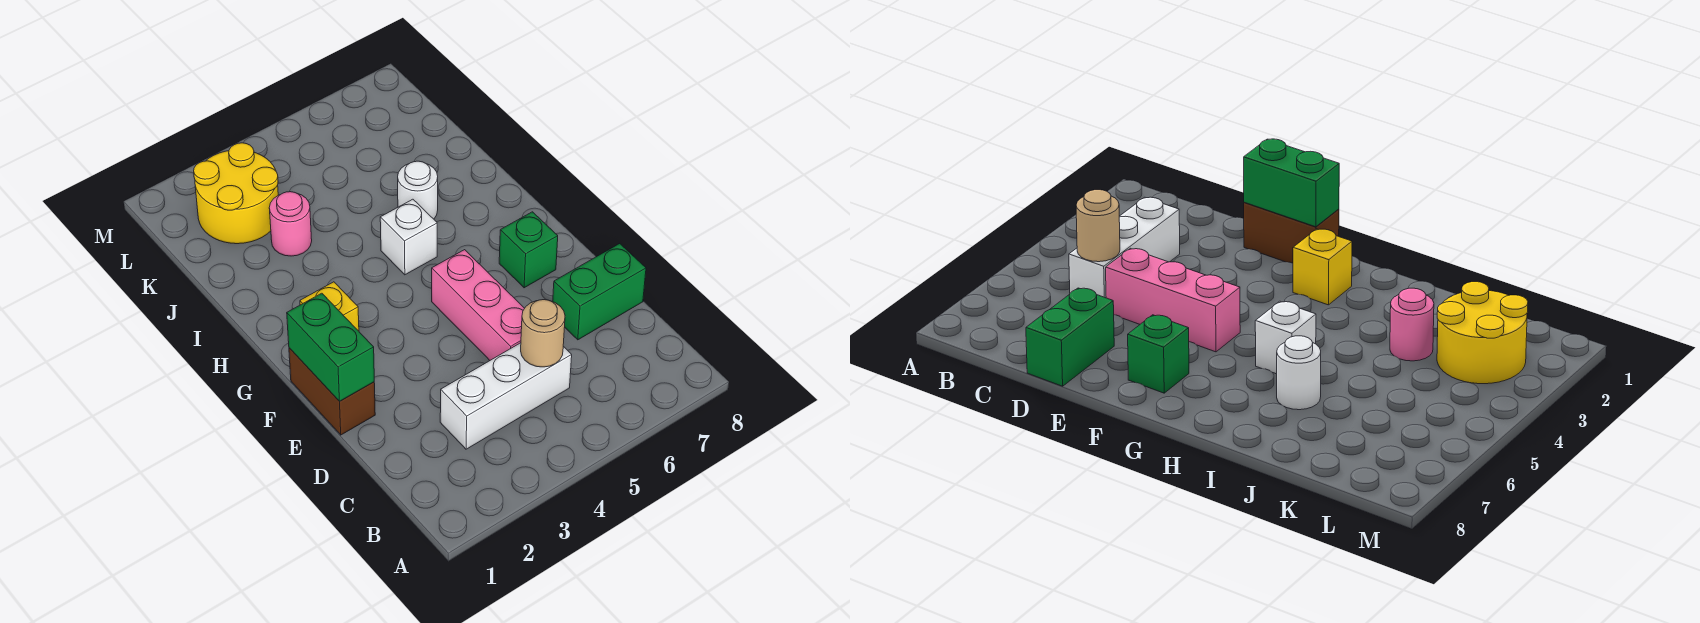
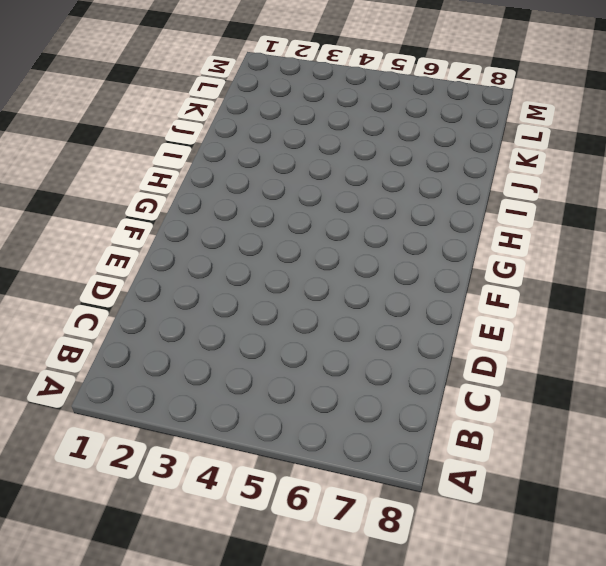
none -> white 1x3 brick [440,343,572,449]
none -> pink 1x3 brick [432,250,525,360]
none -> green 1x2 brick [553,244,646,340]

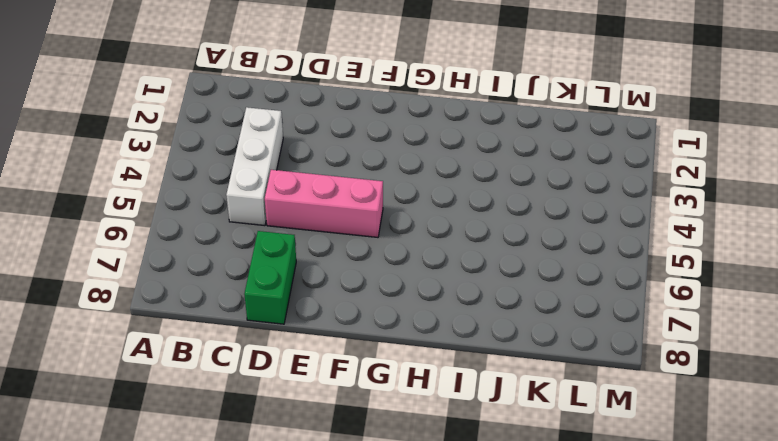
none -> brown 1x2 brick [289,348,375,435]
none -> green 1x1 brick [499,212,558,288]
none -> yellow 1x1 brick [300,282,359,331]

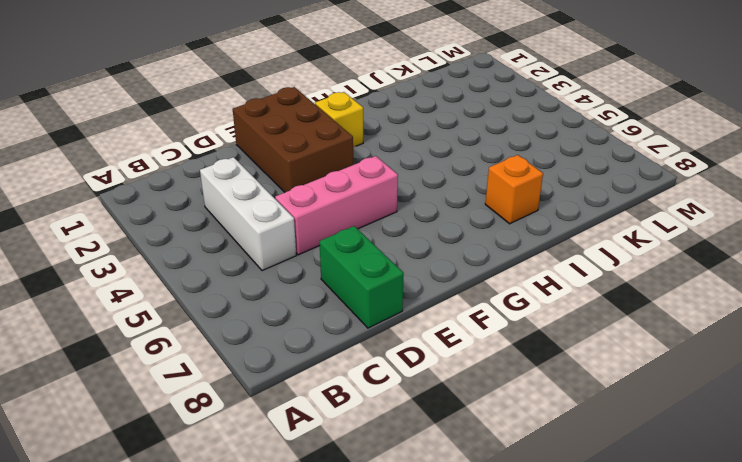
brown 2x3 brick [233,87,353,192] -> brown 1x2 brick [289,348,375,435]
orange 1x1 brick [485,155,543,224] -> none
none -> green 1x1 brick [499,212,558,288]
none -> white 1x1 brick [380,199,437,275]
none -> white 1x1 round brick [398,161,438,219]

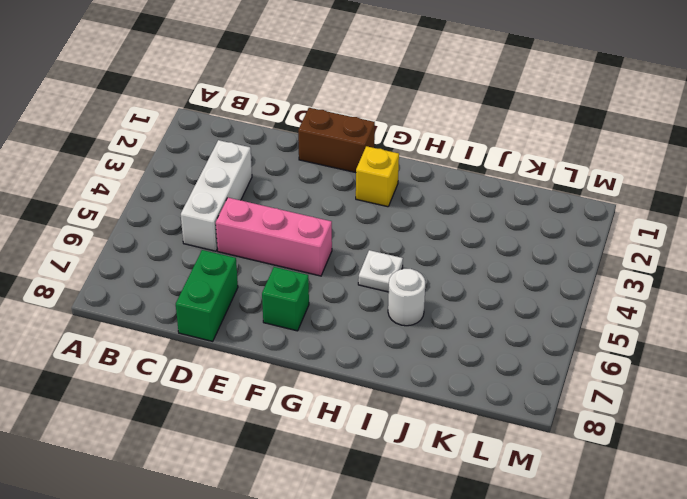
white 1x1 plate [358,250,403,292] -> white 1x1 brick [380,199,437,275]
none -> pink 1x1 round brick [269,192,312,256]
none -> yellow 2x2 round brick [194,143,278,244]
none -> tan 1x1 round brick [521,300,565,367]

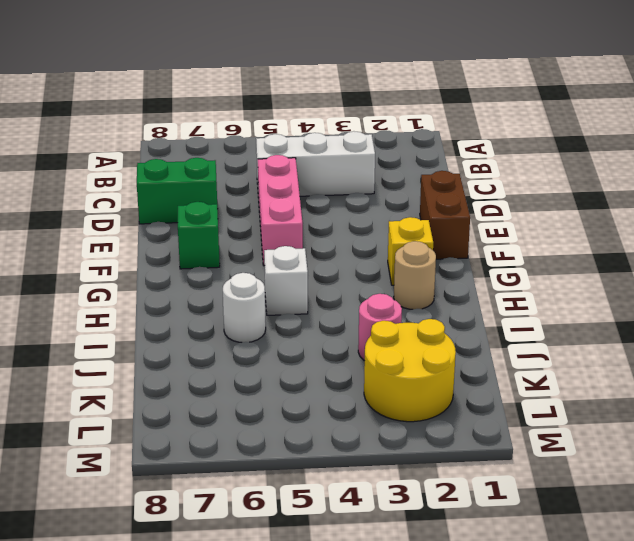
tan 1x1 round brick [394,241,436,309] -> tan 1x1 round brick moved to [521,300,565,367]
none -> green 1x2 brick [287,293,374,401]

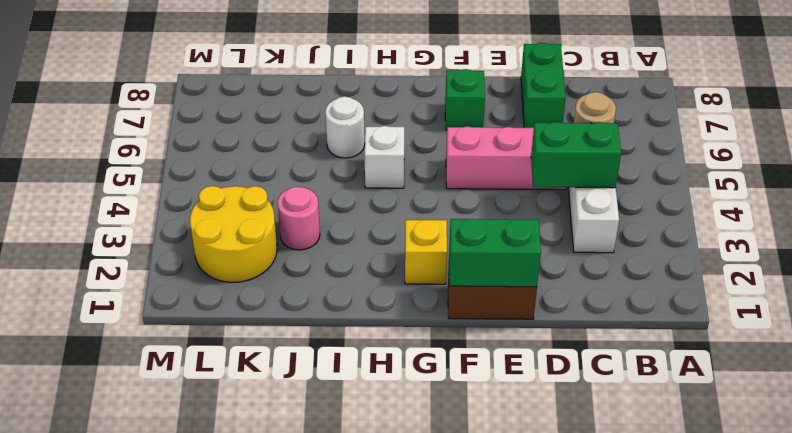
green 1x2 brick [531,122,621,188] -> none

